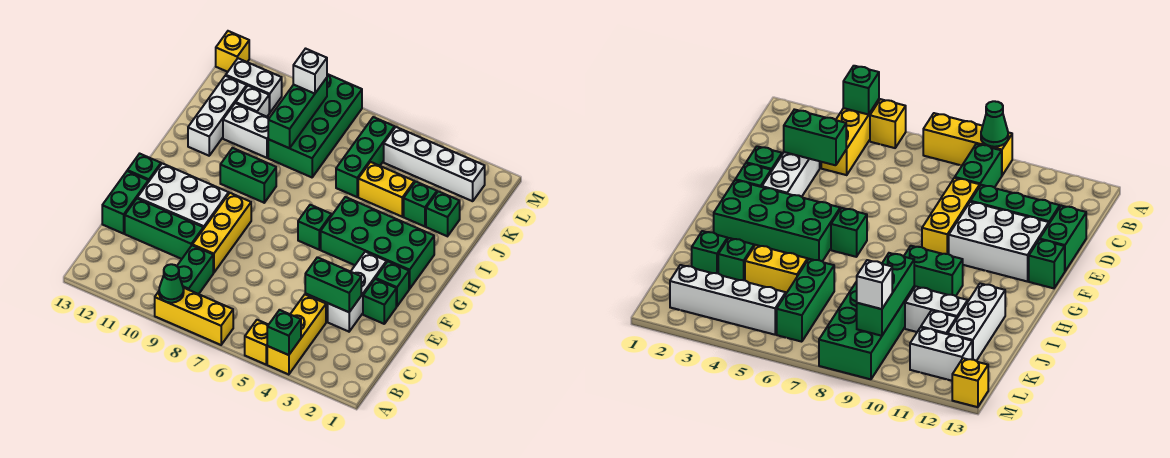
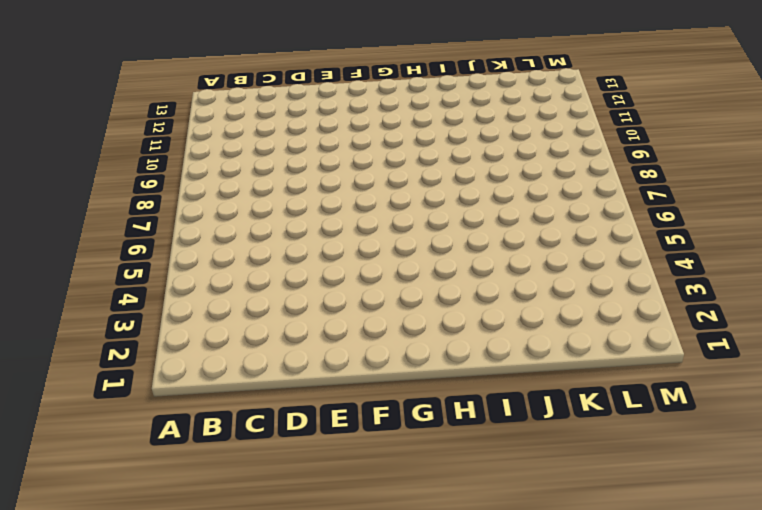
none -> yellow 1x3 brick [267,295,326,375]
none -> yellow 1x1 brick [245,320,268,365]
none -> yellow 1x3 brick [155,288,233,345]
none -> green 1x2 brick [177,246,213,294]

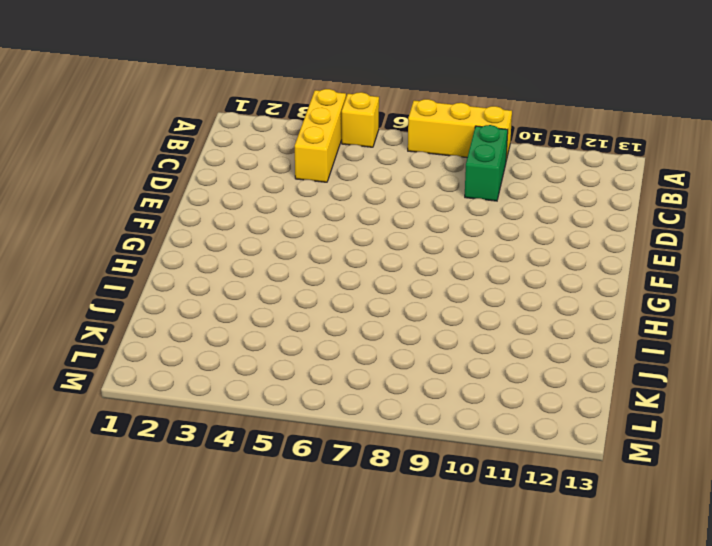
none -> white 1x3 brick [328,252,387,332]
none -> yellow 1x3 brick [192,193,251,273]
none -> green 1x3 brick [125,199,203,259]
none -> green 1x2 brick [102,171,148,234]

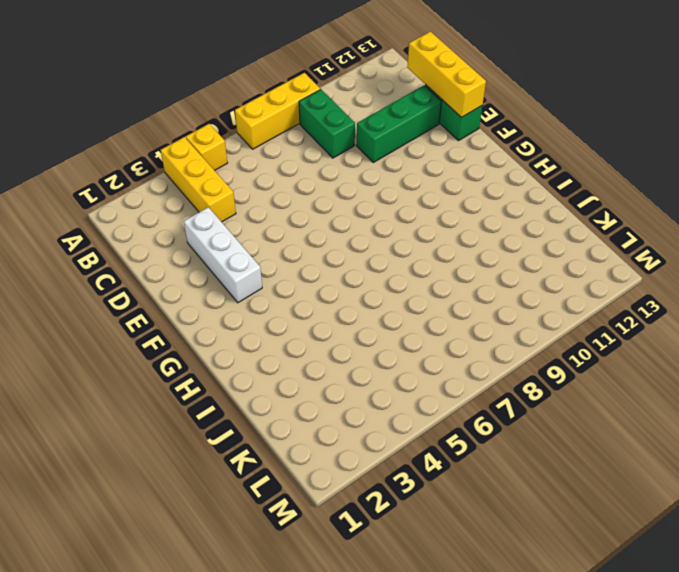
yellow 1x3 brick [407,31,486,118] -> yellow 1x3 brick moved to [192,193,251,273]
none -> green 1x1 brick [363,279,396,324]
none -> white 2x3 brick [137,163,229,229]
none -> green 1x1 brick [376,262,409,306]
none -> green 1x1 brick [127,154,161,182]

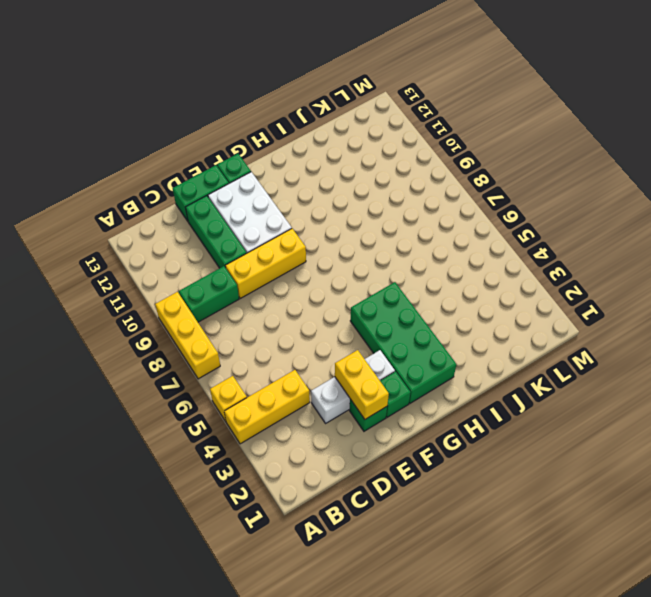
yellow 1x2 brick [335,350,389,419] -> yellow 1x2 brick moved to [358,162,414,217]
none -> green 1x1 brick [298,205,331,250]
none -> green 1x2 brick [220,148,276,203]
none -> white 1x3 brick [188,76,247,156]
none -> green 1x1 brick [426,191,460,236]

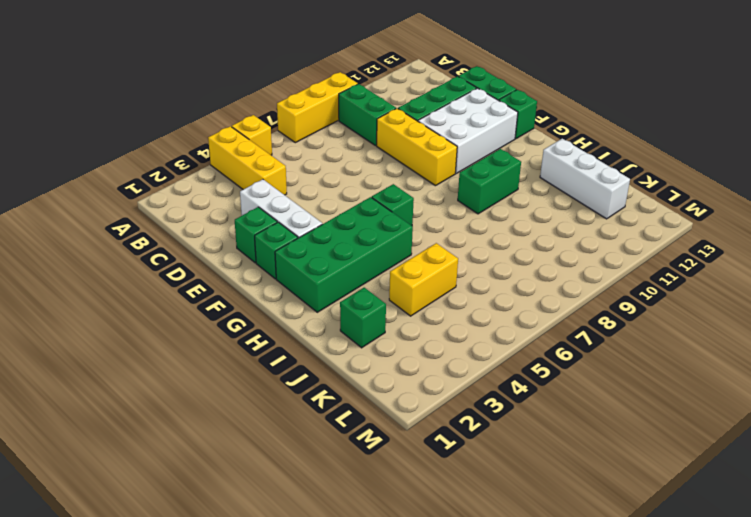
none -> green 1x1 brick [404,182,437,227]
none -> green 1x3 brick [336,117,395,197]
none -> green 2x4 brick [268,74,362,177]
none -> white 1x2 brick [223,103,269,158]

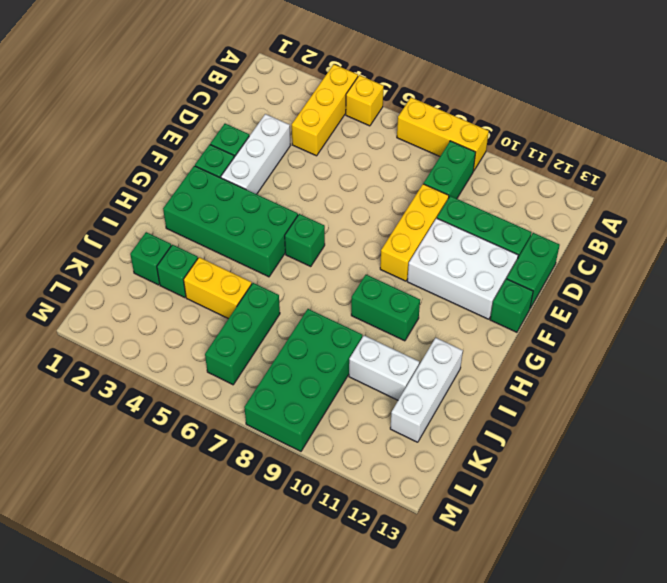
none -> white 1x1 brick [236,86,269,117]
none -> white 1x4 brick [384,127,485,201]
none -> white 1x2 brick [226,58,282,113]
none -> yellow 1x1 brick [216,31,249,72]

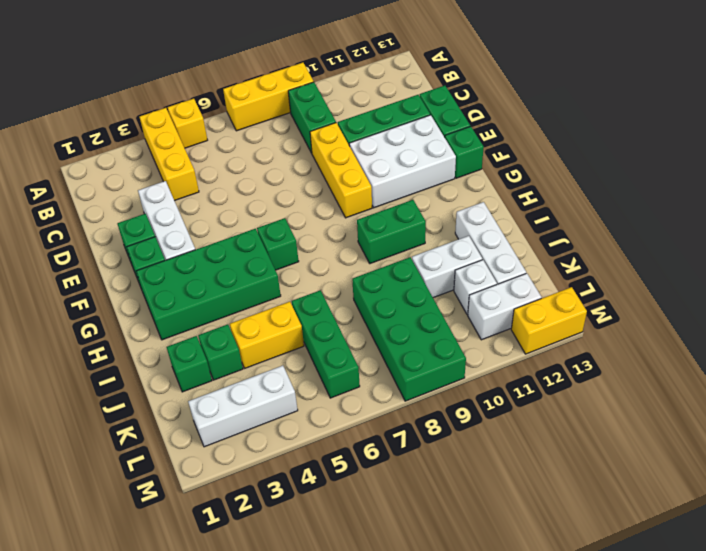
white 1x3 brick [188,366,298,447] -> white 1x4 brick [384,127,485,201]
yellow 1x2 brick [511,287,587,354] -> yellow 1x1 brick [216,31,249,72]
none -> green 1x1 brick [267,310,301,355]
none -> green 1x1 cone [159,264,184,303]
none -> green 1x2 brick [305,257,361,312]
none -> green 1x3 brick [268,78,327,148]

